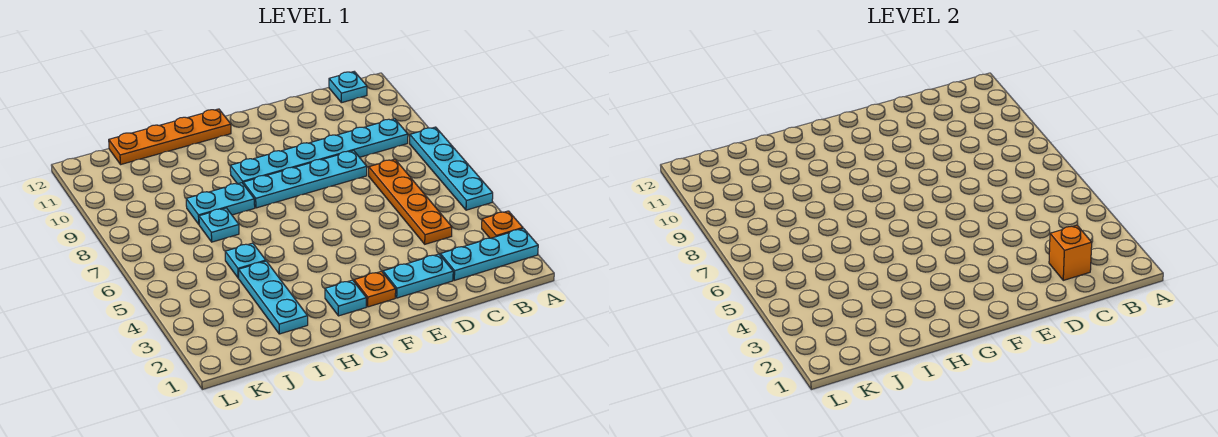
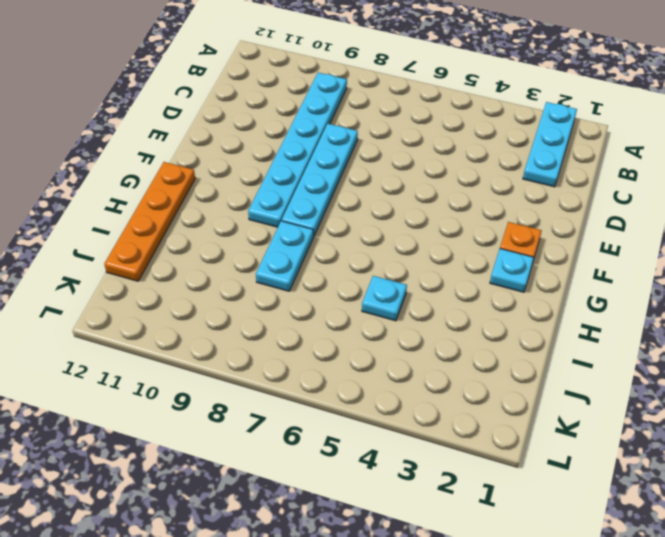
none -> orange 1x1 plate [482,211,523,238]
none -> cyan 1x4 plate [410,127,493,210]
none -> cyan 1x1 plate [329,72,367,103]

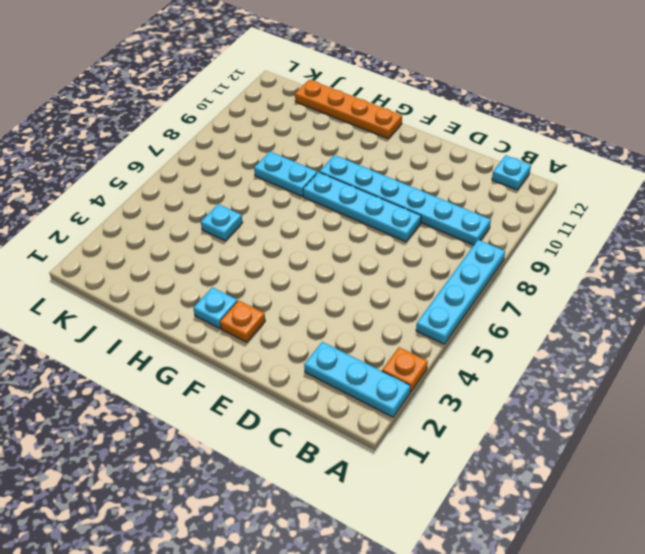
none -> orange 1x4 plate [369,159,452,244]
none -> cyan 1x2 plate [383,254,453,298]
none -> cyan 1x3 plate [239,261,308,334]

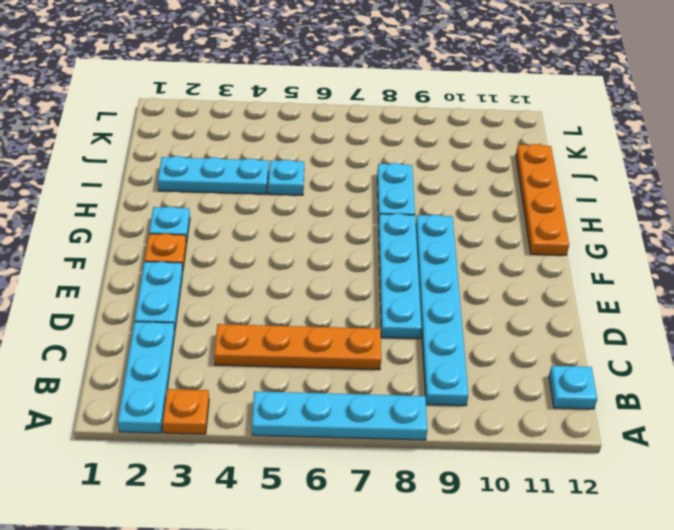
none -> cyan 1x1 plate [199,208,239,242]
none -> orange 1x1 brick [1049,225,1092,280]

